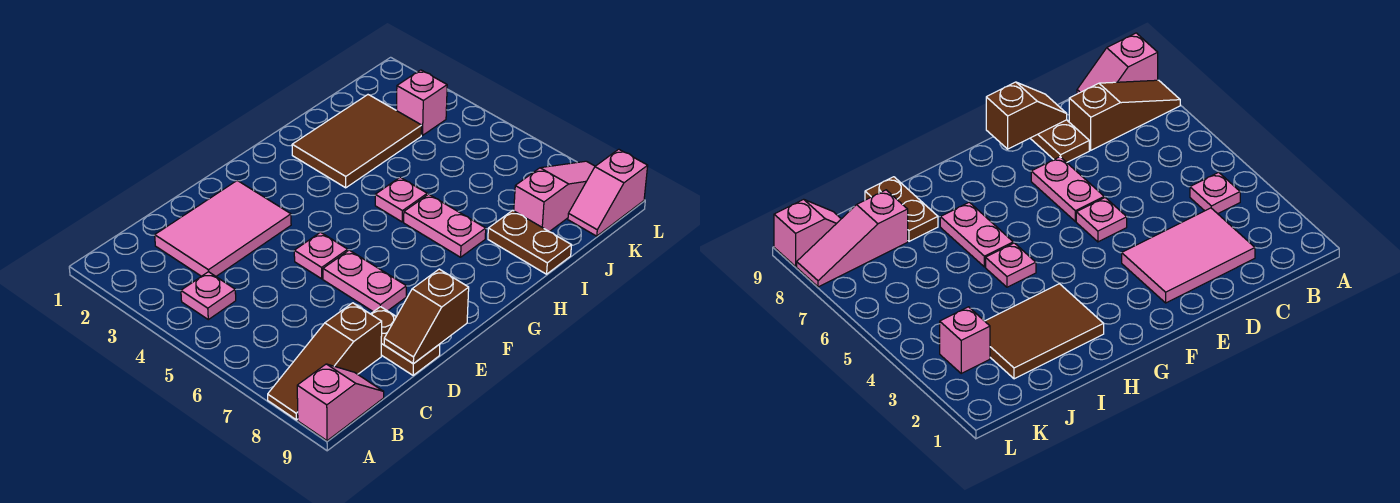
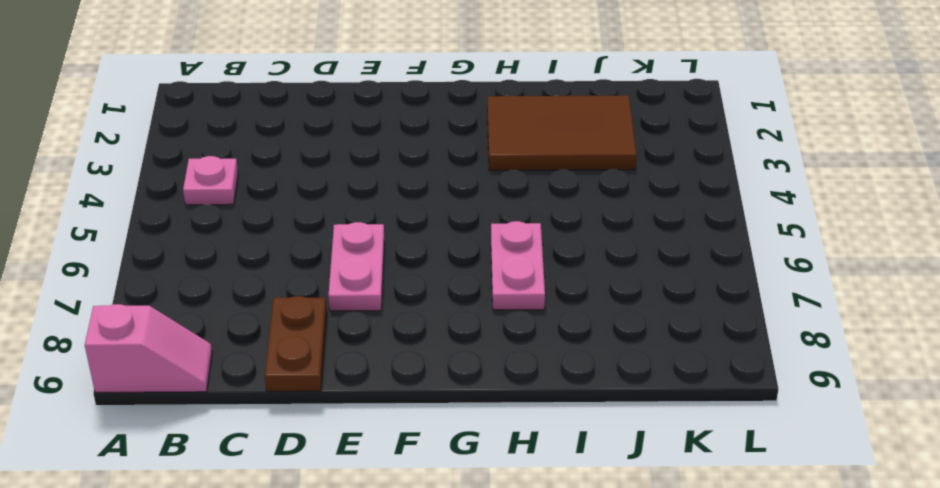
none -> brown 1x3 slope [268,303,382,420]
none -> pink 2x3 tile [155,181,291,276]
none -> pink 1x1 plate [294,232,348,279]

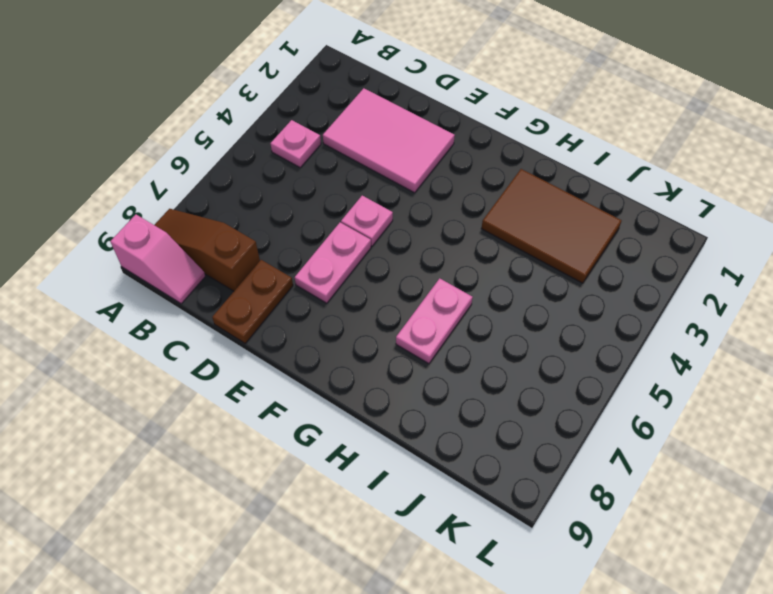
none -> pink 1x1 plate [375,177,427,222]
none -> brown 1x2 plate [488,210,572,274]
none -> pink 1x3 slope [514,161,595,232]

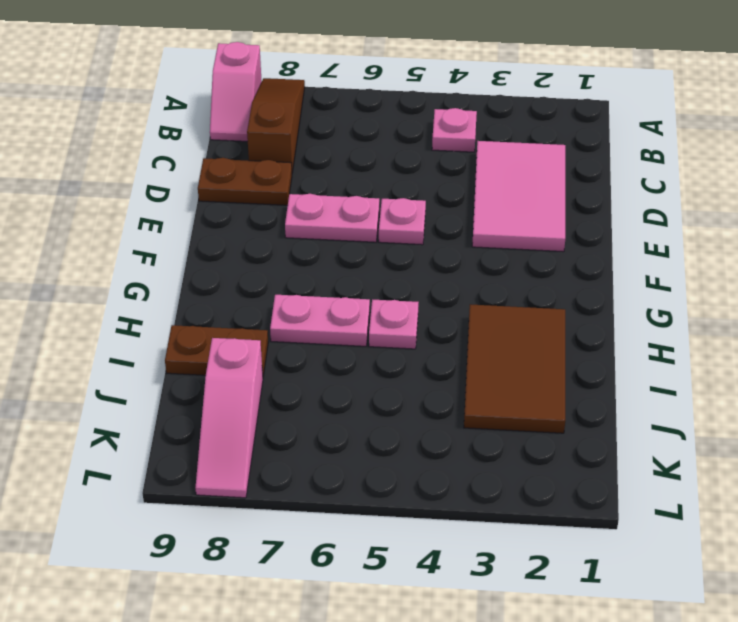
none -> pink 1x1 brick [396,70,447,135]
none -> pink 1x2 slope [568,149,648,236]
none -> brown 1x2 slope [384,269,469,364]

